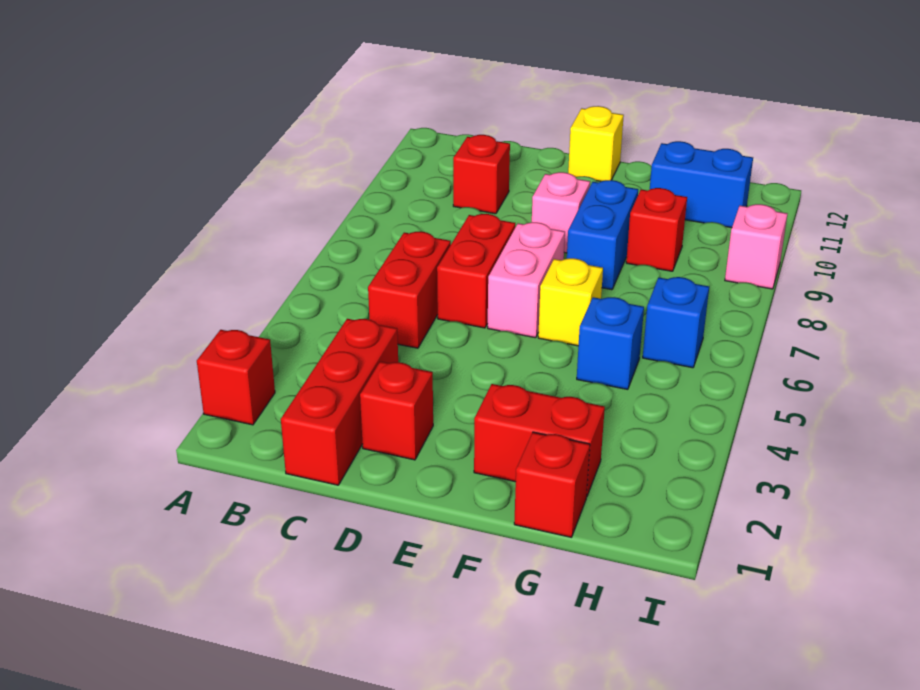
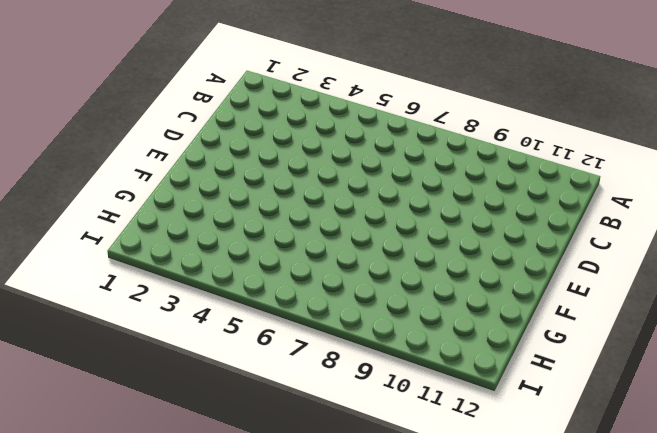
none -> red 1x1 brick [197,330,275,425]
none -> red 1x3 brick [281,319,398,485]
none -> red 1x2 brick [368,231,451,348]

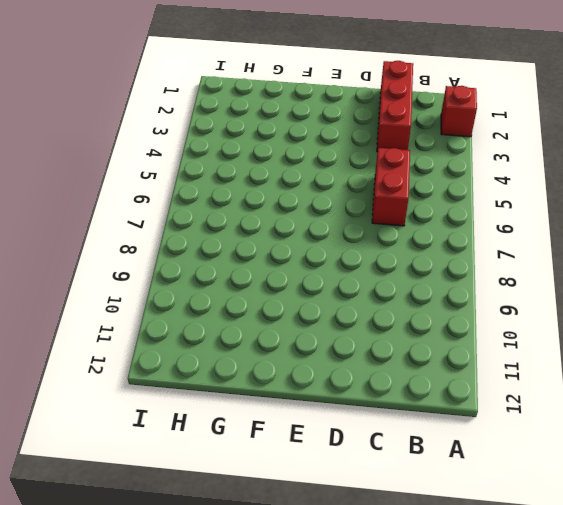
none -> red 1x1 brick [453,135,510,214]
none -> red 1x1 brick [360,362,433,460]
none -> red 1x2 brick [437,214,515,328]

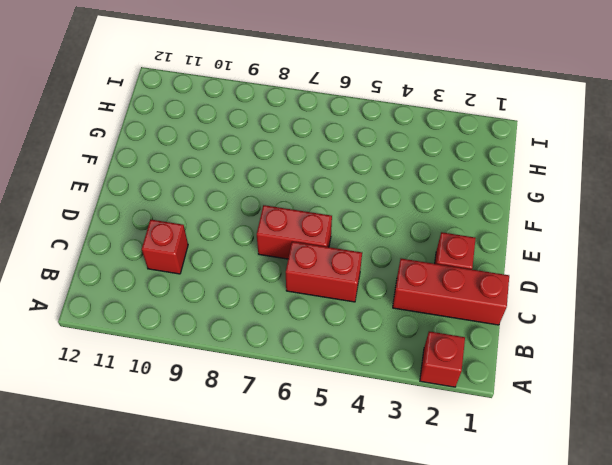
none -> pink 1x2 brick [488,222,565,338]
none -> pink 1x1 brick [532,172,590,253]
none -> yellow 1x1 brick [568,106,624,181]

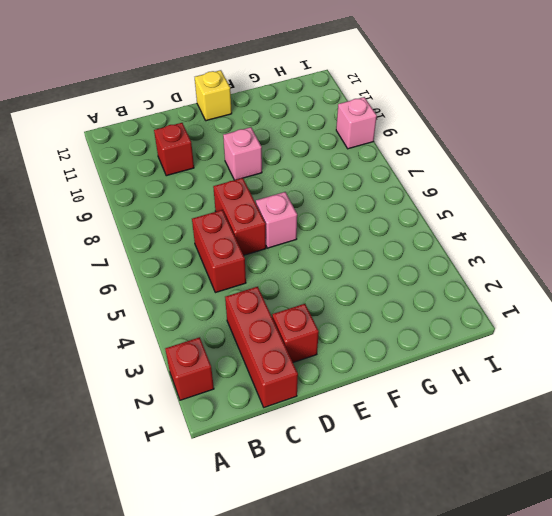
pink 1x1 brick [256,192,297,248] -> pink 1x2 brick [488,222,565,338]
none -> red 1x2 brick [474,384,605,497]
none -> yellow 1x1 brick [538,258,603,346]
none -> blue 1x2 brick [567,180,638,290]

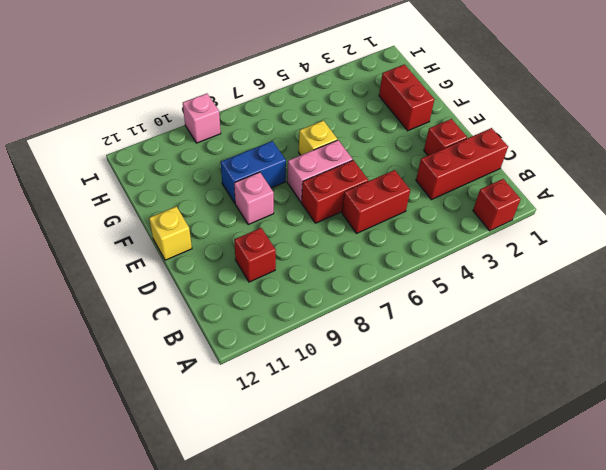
none -> red 1x1 brick [514,432,590,537]
none -> blue 1x1 brick [577,297,644,389]
none -> red 1x1 brick [626,188,687,271]

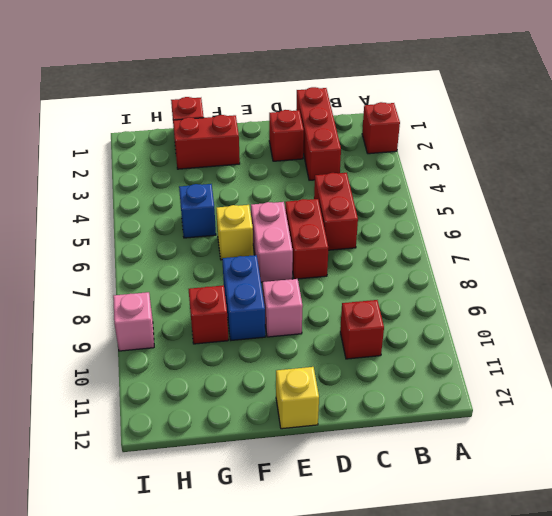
none -> blue 1x2 brick [650,141,753,228]
none -> blue 1x1 brick [643,277,709,368]

